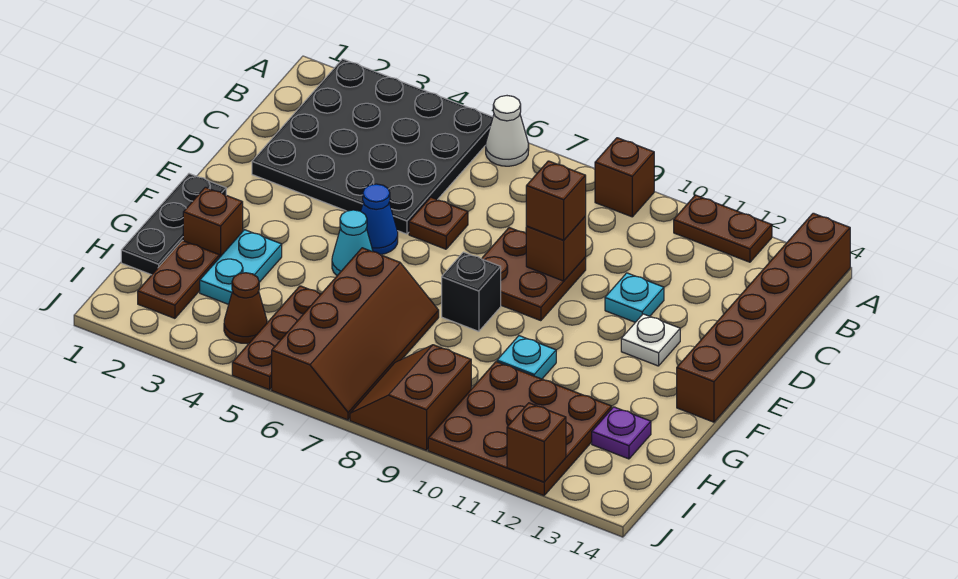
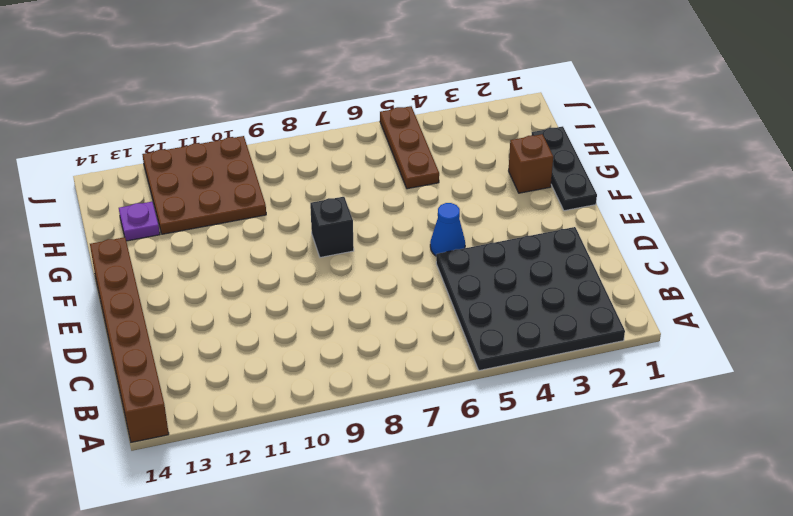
none -> white 1x1 cone [486,96,529,166]
none -> brown 1x1 brick [595,138,654,217]
none -> brown 1x2 plate [674,195,772,262]

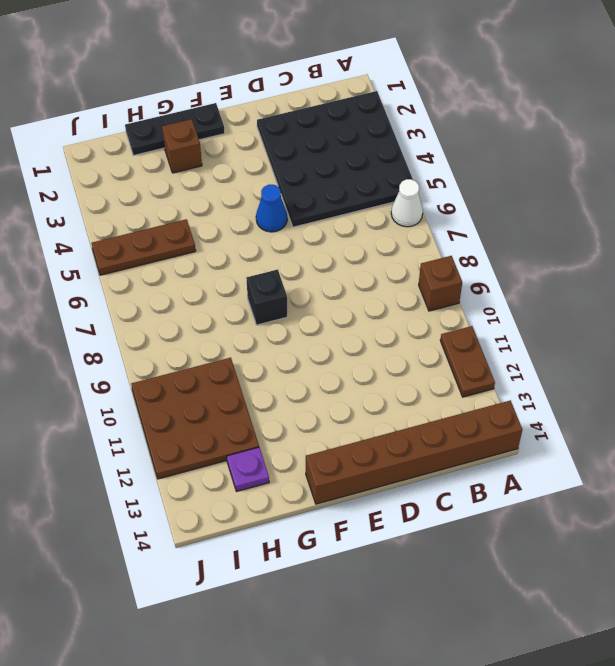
none -> brown 1x1 plate [409,197,468,249]
none -> brown 2x2 plate [482,228,586,321]
none -> cyan 1x1 plate [605,273,664,322]

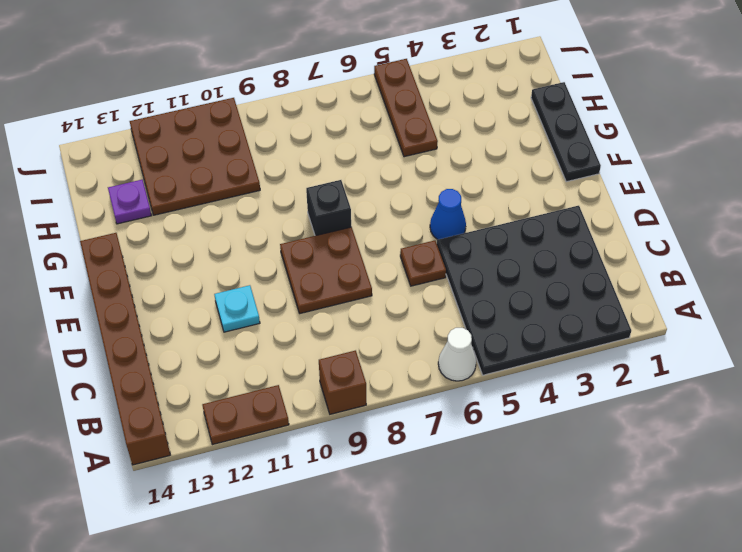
none -> white 1x1 plate [621,314,680,366]
none -> cyan 1x1 cone [332,210,373,276]
none -> brown 1x1 brick [183,187,243,257]

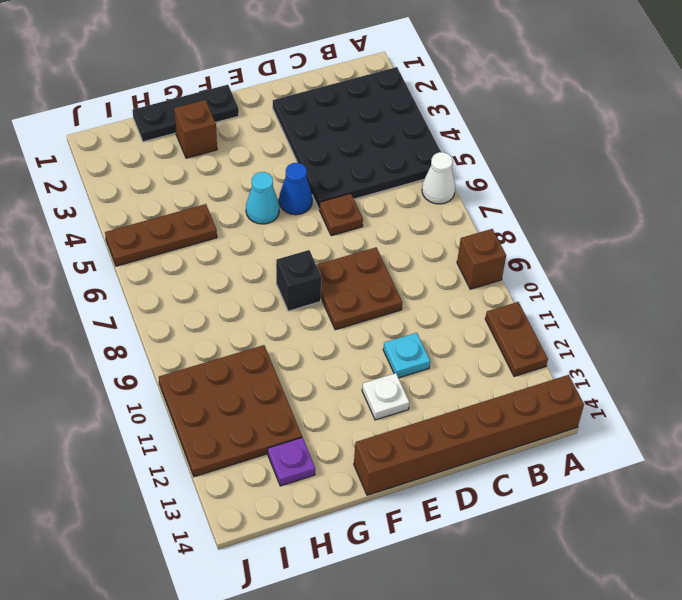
none -> cyan 1x2 plate [200,230,282,304]
none -> brown 2x4 slope [272,248,439,420]
none -> cyan 1x1 plate [497,336,556,379]

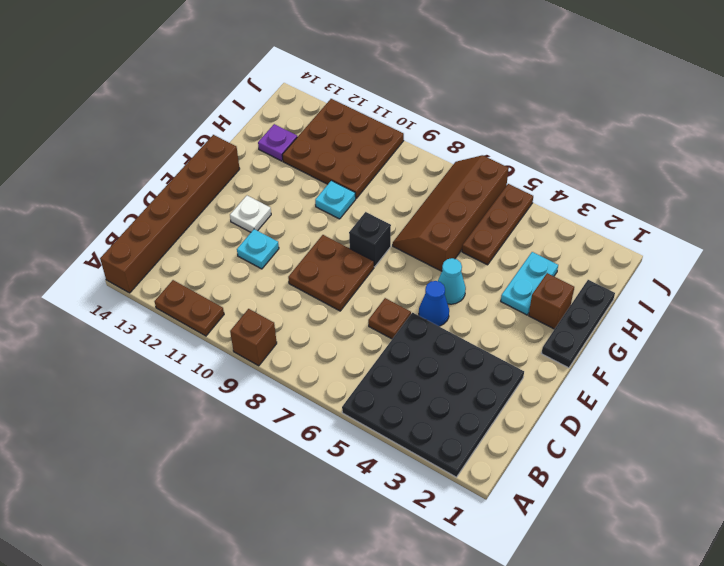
none -> white 1x1 cone [486,96,529,166]
none -> brown 1x2 plate [138,241,220,318]
none -> brown 1x1 cone [224,273,267,344]

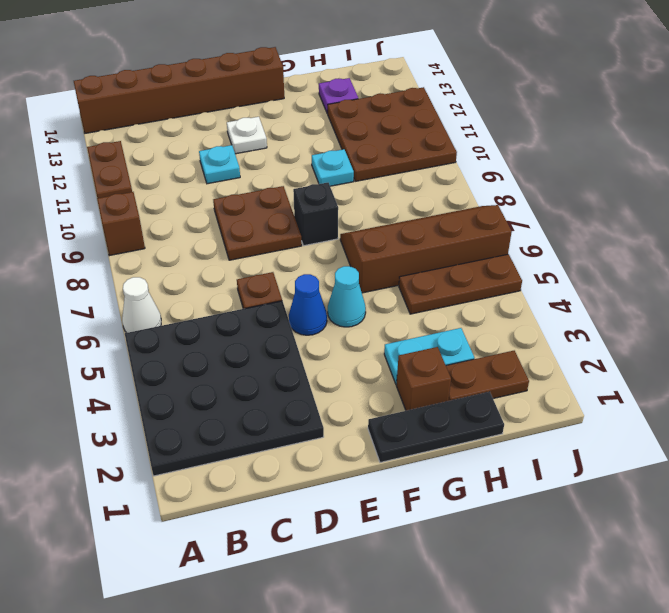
none -> brown 1x1 cone [224,273,267,344]
none -> brown 2x2 slope [350,345,471,450]
none -> brown 1x1 brick [526,216,586,281]

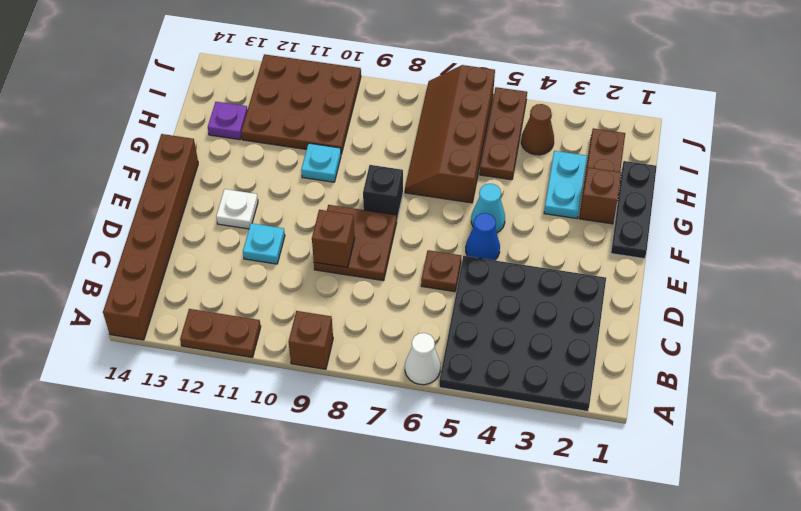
none -> brown 2x2 slope [350,345,471,450]
none -> brown 1x1 brick [507,403,566,482]
none -> brown 1x1 brick [526,161,586,240]

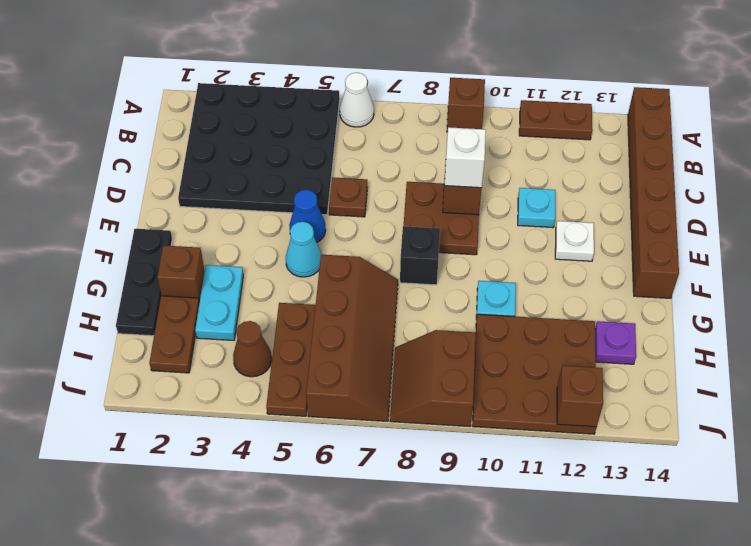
white 1x1 brick [444,127,486,188] -> brown 1x1 brick [526,161,586,240]

